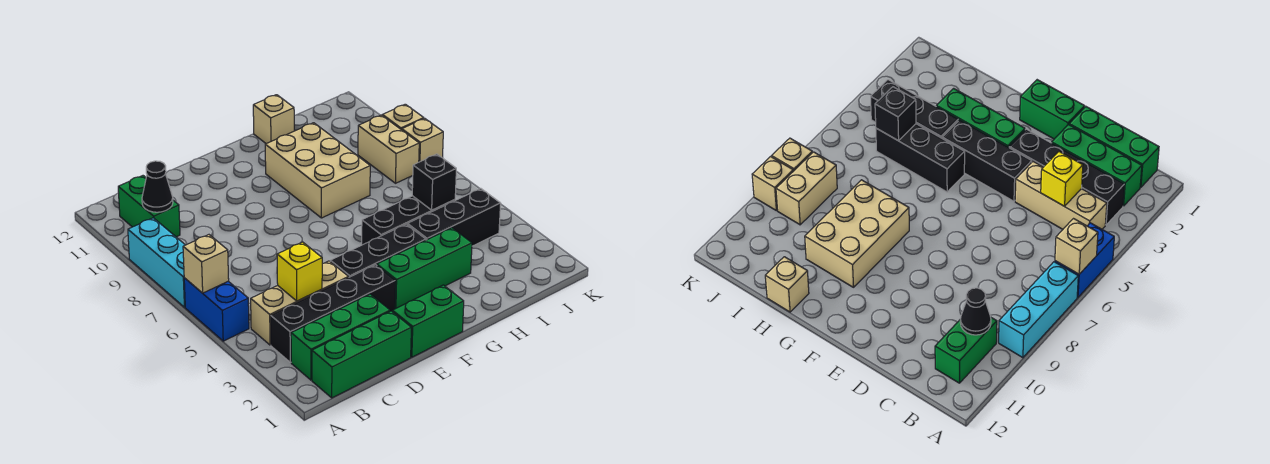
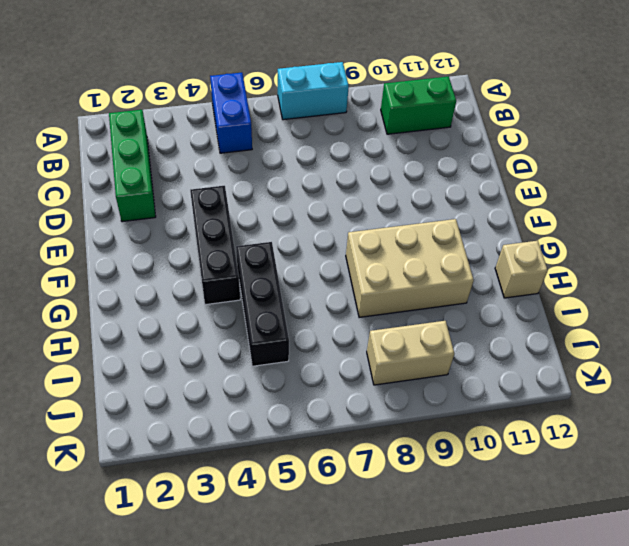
blue 1x2 brick [210,73,252,153] -> blue 1x2 brick turned to [184,278,249,341]
cyan 1x2 brick [278,62,349,120] -> cyan 1x3 brick [128,218,185,307]
none -> green 1x3 brick [312,311,411,398]
none -> black 1x4 brick [271,265,395,362]
none -> tan 1x3 brick [251,261,349,345]

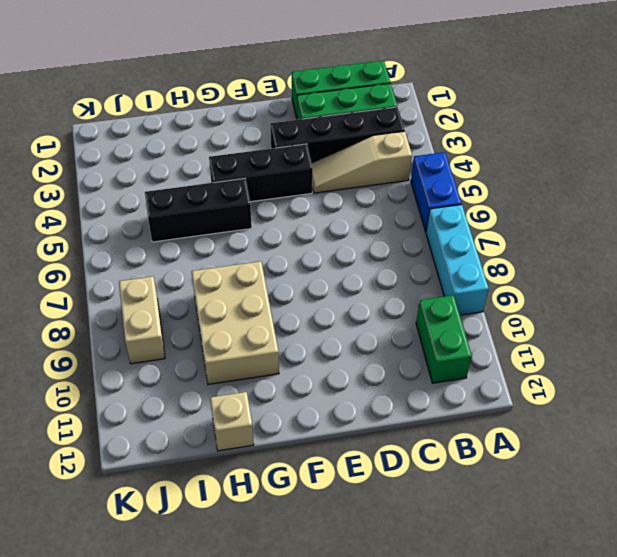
tan 1x3 slope [312,131,412,193] -> tan 1x3 brick [251,261,349,345]
none -> green 1x2 brick [392,285,464,357]
none -> green 1x3 brick [377,228,472,309]
none -> black 1x3 brick [407,189,501,246]

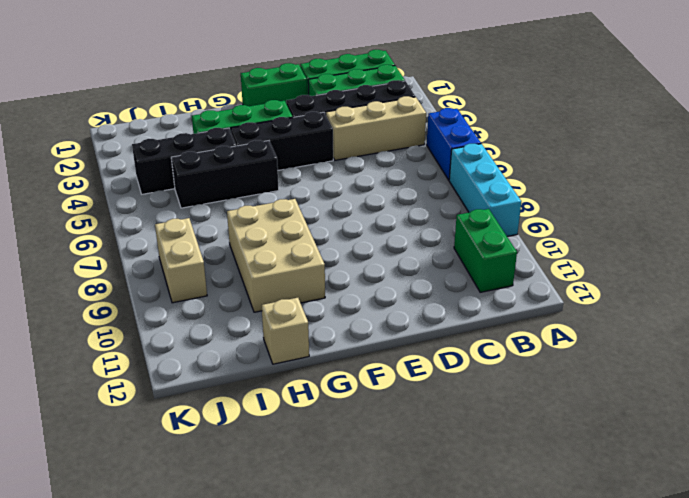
none -> tan 1x1 brick [402,118,443,162]
none -> tan 1x1 brick [382,104,424,130]
none -> tan 1x1 brick [183,235,229,293]

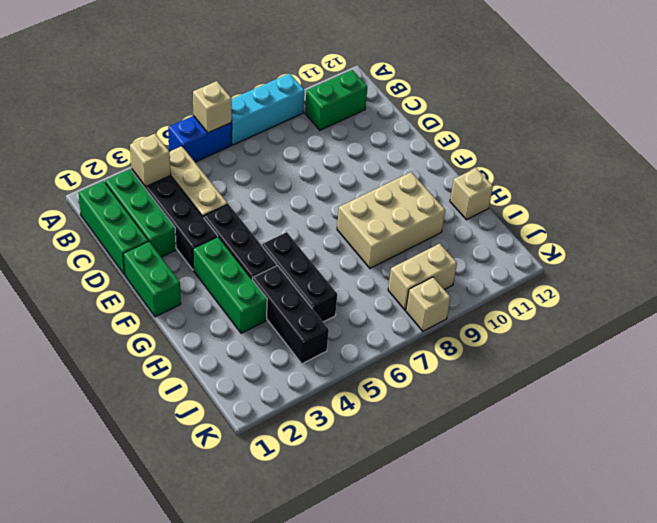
tan 1x1 brick [130,134,171,186] -> tan 1x1 brick moved to [382,104,424,130]
none -> black 1x1 cone [142,161,173,212]
none -> yellow 1x1 brick [277,242,322,301]
none -> black 1x1 brick [412,154,456,210]

